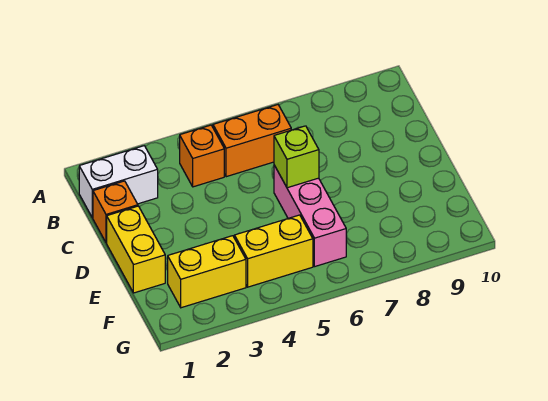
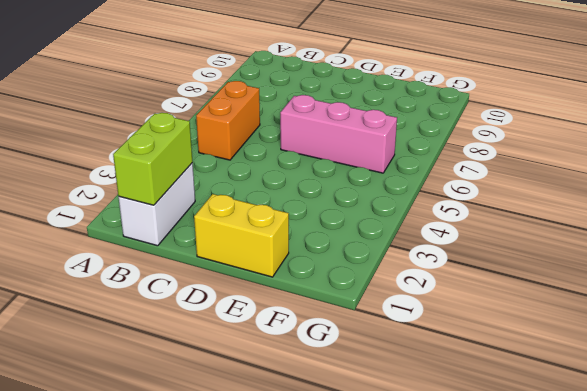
lime 1x2 brick [113,113,192,205] -> none
none -> orange 1x1 brick [180,125,224,187]
none -> orange 1x1 brick [93,181,138,243]

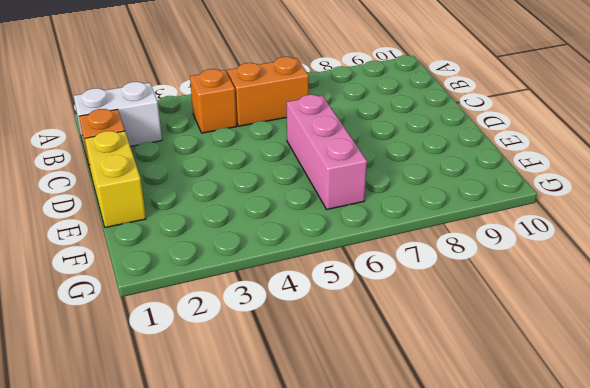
none -> yellow 1x2 brick [168,236,246,308]
none -> yellow 1x2 brick [234,215,313,287]

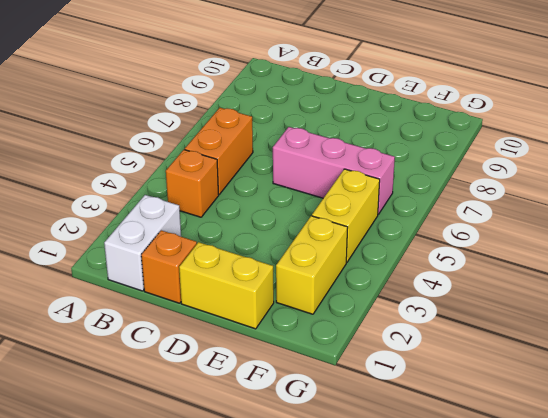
none -> lime 1x1 brick [274,126,319,188]

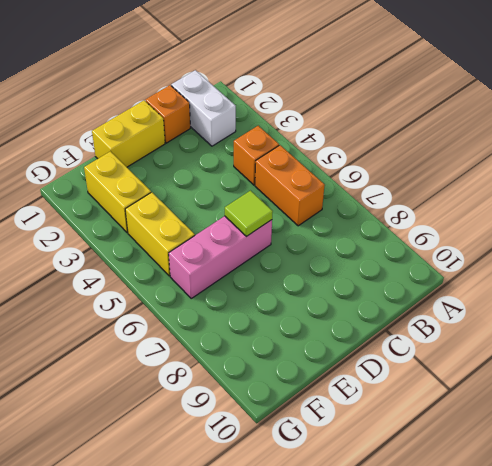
lime 1x1 tile [225,191,273,237] -> lime 1x1 brick [274,126,319,188]

